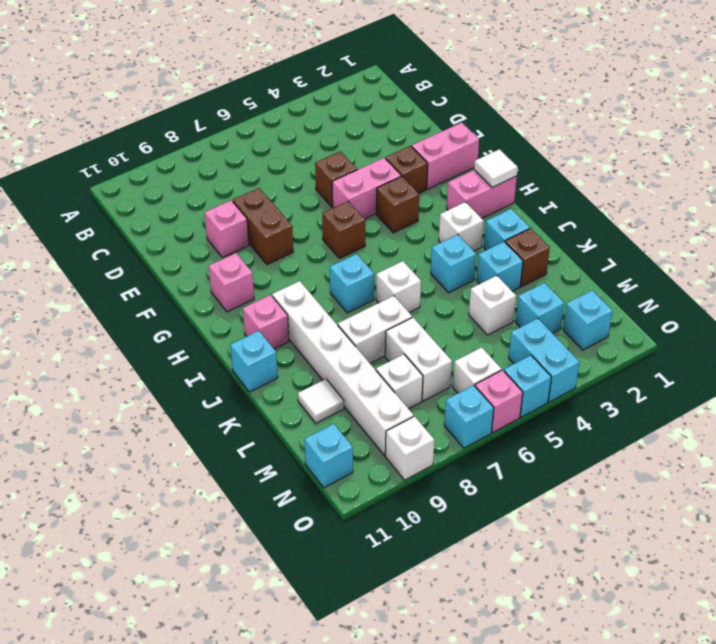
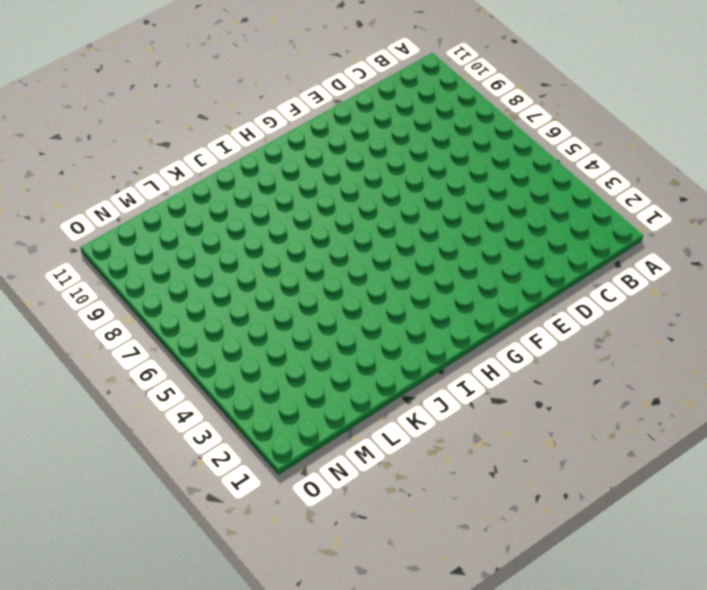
none -> brown 1x1 brick [315,151,357,207]
none -> brown 1x2 brick [233,188,293,265]
none -> pink 1x1 brick [205,200,249,258]
none -> pink 1x2 brick [412,123,479,189]

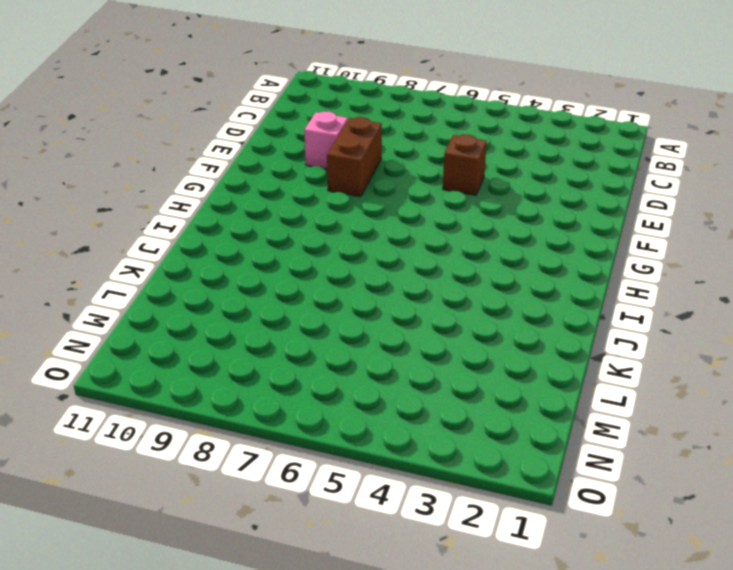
none -> pink 1x2 brick [412,123,479,189]
none -> brown 1x1 brick [385,146,428,193]
none -> pink 1x2 brick [332,158,401,219]
none -> brown 1x1 brick [376,176,419,233]

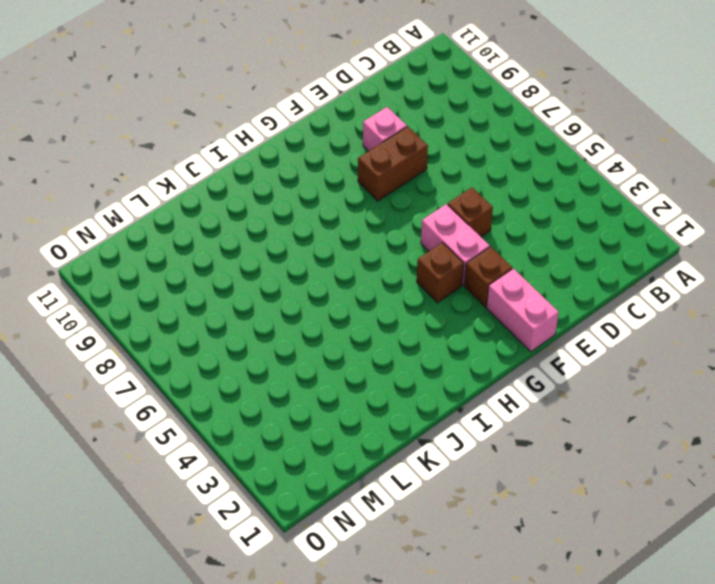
none -> brown 1x1 brick [322,201,365,258]
none -> pink 1x1 brick [209,253,254,312]
none -> pink 1x2 brick [447,170,517,218]
none -> white 1x1 brick [439,202,484,251]

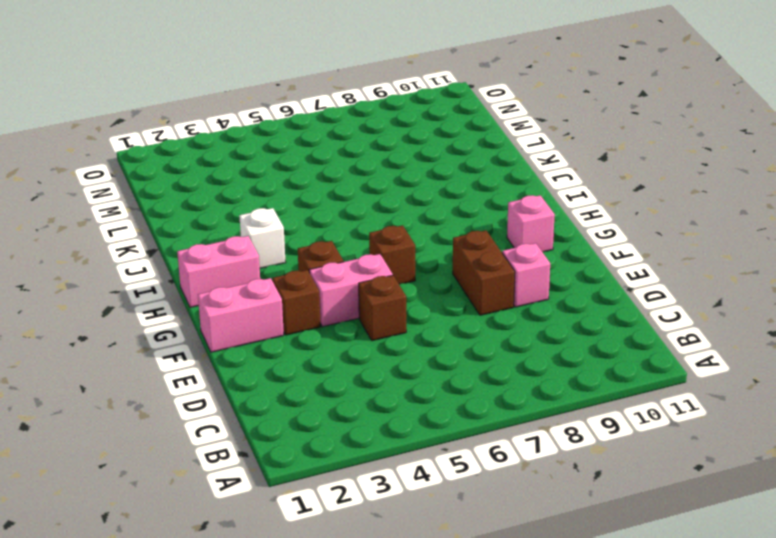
none -> cyan 1x1 brick [330,254,374,313]
none -> white 1x6 brick [272,281,414,456]
none -> pink 1x1 brick [243,295,289,349]
none -> cyan 1x1 brick [484,209,530,250]

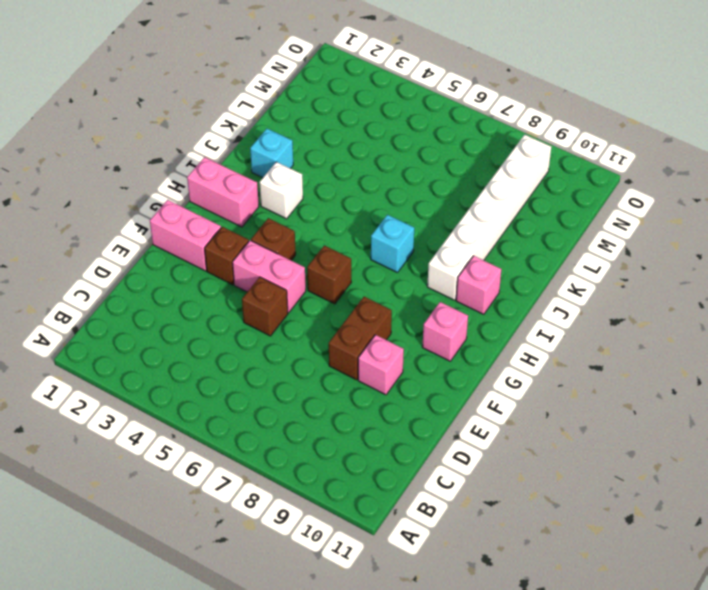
none -> cyan 1x1 brick [431,235,476,293]
none -> white 1x1 brick [376,261,421,313]
none -> cyan 1x1 brick [230,331,278,392]
none -> brown 1x1 brick [505,228,550,287]

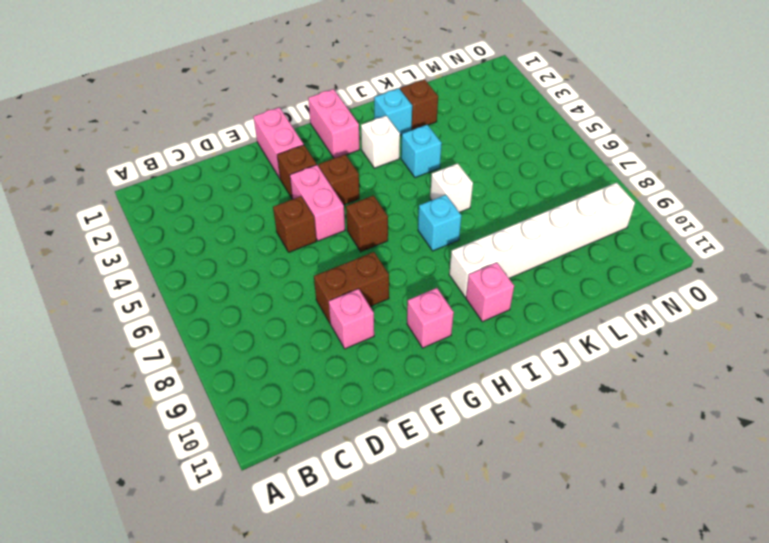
none -> cyan 1x1 brick [230,331,278,392]
none -> cyan 1x1 brick [476,242,523,291]
none -> white 1x2 brick [338,296,412,363]
none -> white 1x1 brick [469,276,516,335]

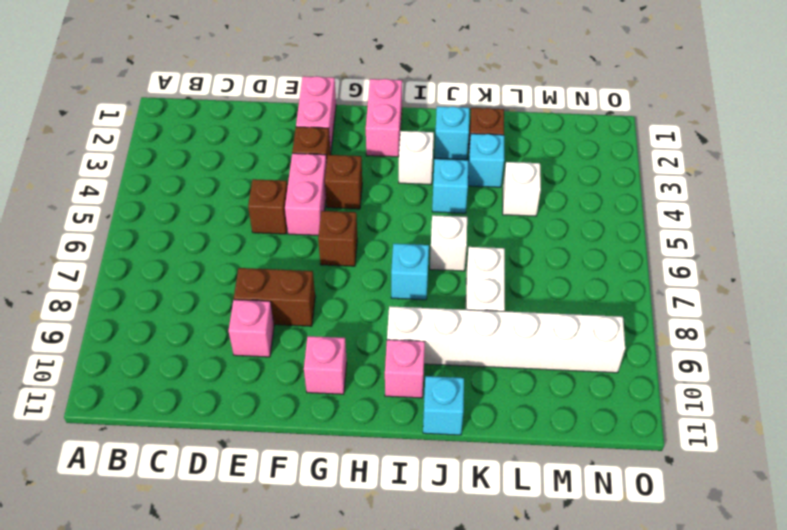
none -> white 1x2 brick [385,317,452,401]
none -> white 1x1 tile [298,379,344,423]
none -> cyan 1x1 brick [516,283,564,333]
none -> white 1x1 brick [376,354,423,409]

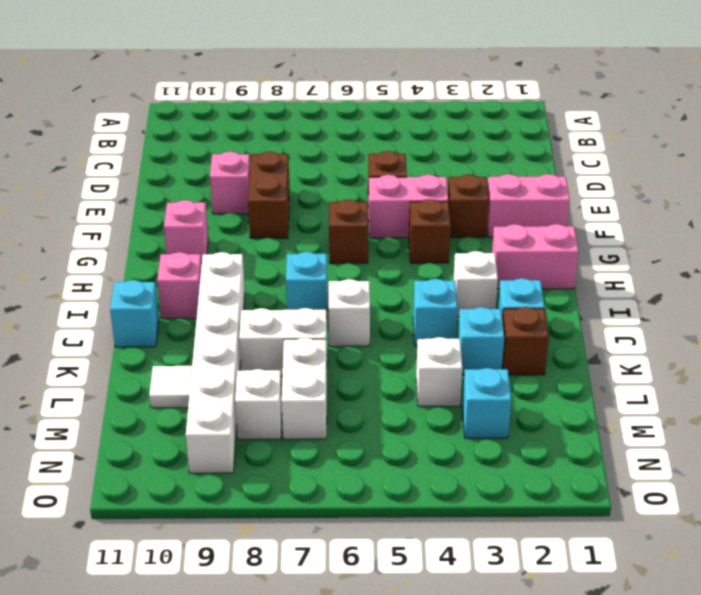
none -> cyan 1x1 brick [563,290,613,350]
none -> cyan 1x2 brick [509,318,580,402]
none -> white 1x1 brick [453,347,502,393]
none -> cyan 1x1 brick [304,424,353,488]

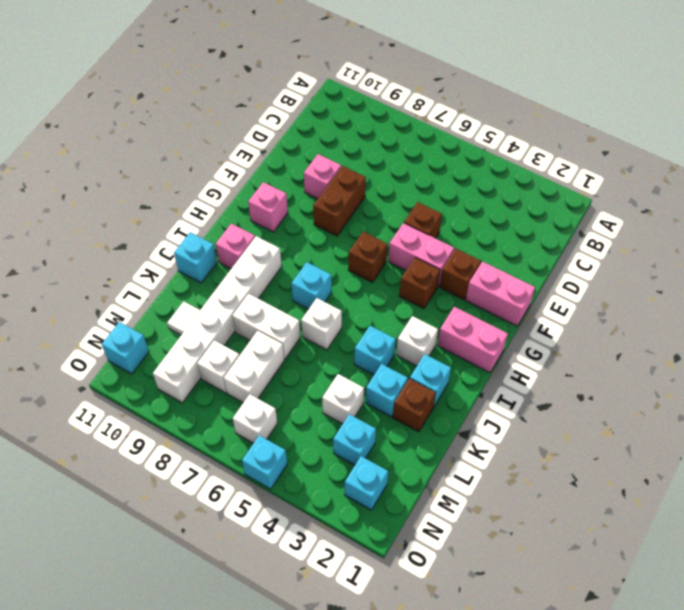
none -> cyan 1x2 brick [509,318,580,402]
none -> pink 1x1 brick [475,370,523,432]
none -> cyan 1x1 brick [444,385,494,448]
none -> white 1x1 brick [385,416,434,480]

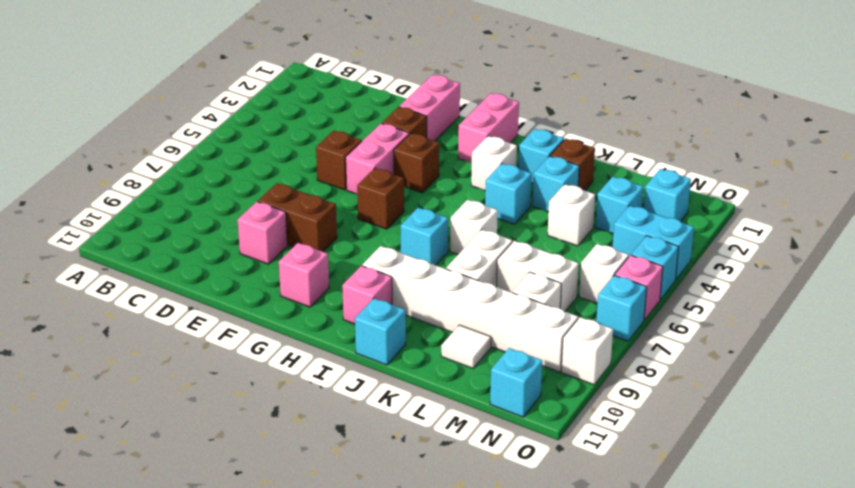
none -> white 1x1 tile [474,149,518,187]

